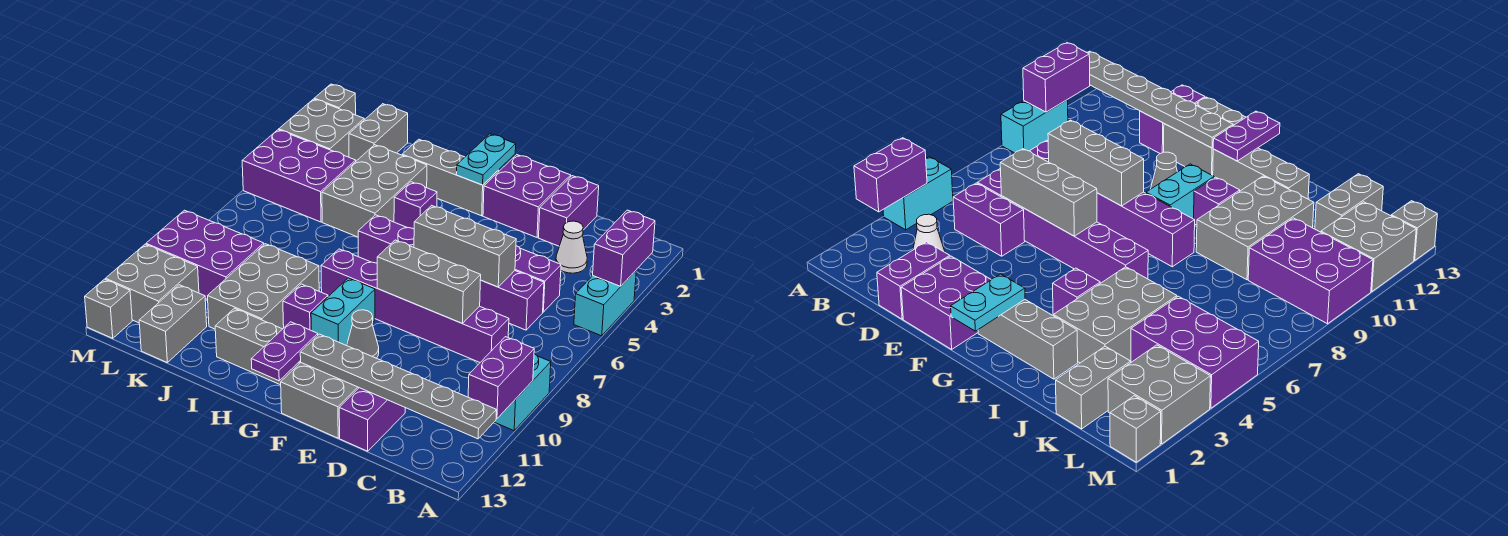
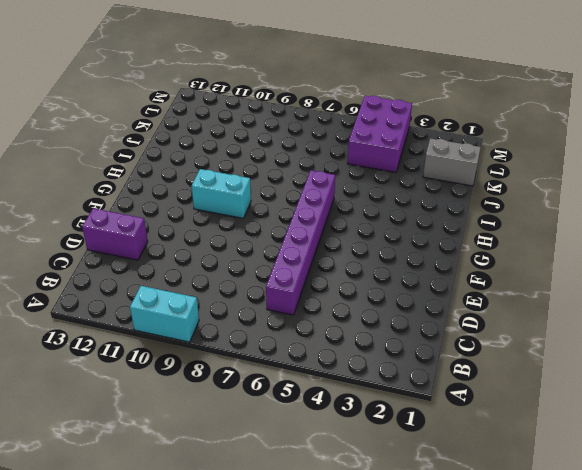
none -> cyan 1x2 brick [574,271,636,336]
none -> white 1x1 cone [556,221,587,273]
none -> purple 1x2 brick [515,246,561,312]
none -> purple 1x6 brick [321,249,509,362]

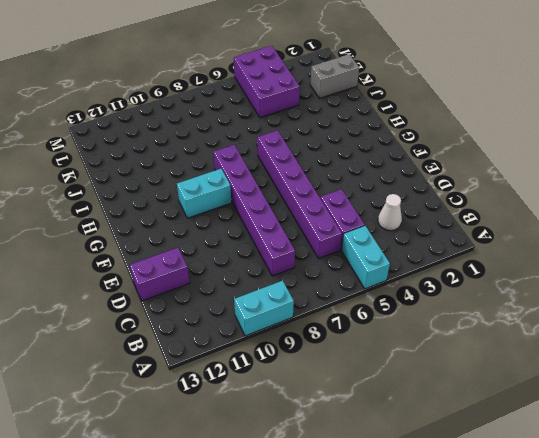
cyan 1x2 brick [342,226,390,289] -> cyan 1x2 brick turned to [574,271,636,336]
none -> purple 1x2 brick [539,176,599,246]
none -> purple 2x2 brick [483,155,571,237]
none -> grey 2x2 brick [281,363,359,438]
none -> grey 1x1 cone [347,310,379,358]

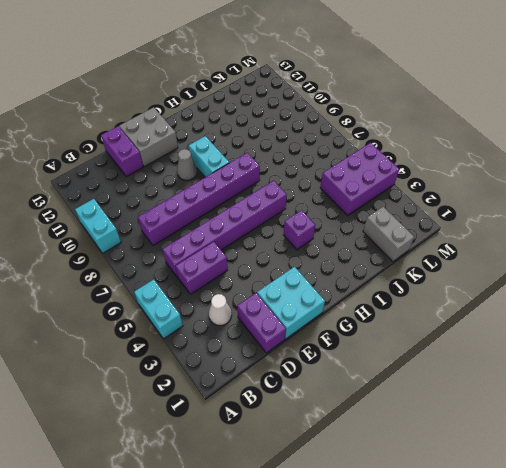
cyan 2x2 brick [257,267,325,339] -> purple 2x2 brick [483,155,571,237]
none -> grey 1x3 brick [402,139,499,216]
none -> grey 1x3 brick [215,308,301,385]
none -> purple 1x1 brick [283,284,328,330]
none -> grey 2x3 brick [322,145,427,237]

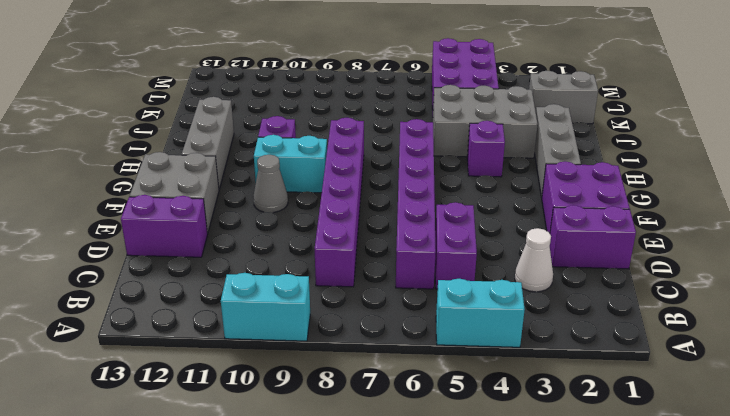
none -> grey 2x3 brick [208,244,319,329]
none -> purple 2x3 brick [146,210,264,300]
none -> grey 1x2 brick [139,285,207,362]
none -> grey 2x2 brick [279,99,364,157]

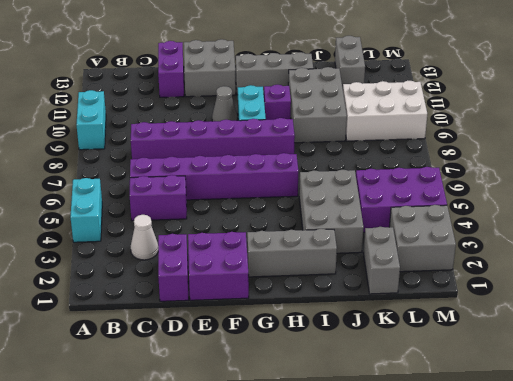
white 2x3 brick [343,81,427,141] -> purple 2x3 brick [146,210,264,300]
none -> purple 1x1 brick [394,182,437,229]
none -> grey 2x2 brick [105,244,199,323]
none -> grey 1x1 brick [314,84,356,115]
none -> grey 1x1 brick [85,279,132,338]

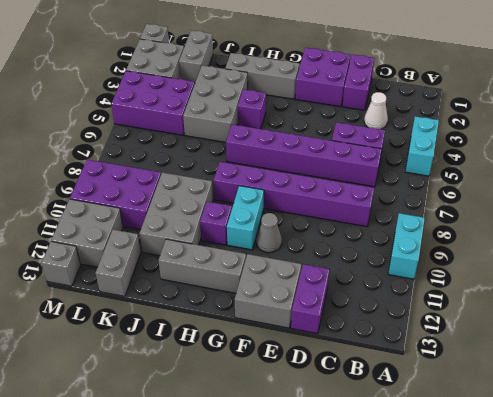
none -> purple 1x2 brick [593,210,655,286]
none -> purple 1x2 brick [468,337,534,419]
none -> grey 1x6 plate [300,334,496,439]
none -> grey 1x3 brick [414,205,516,287]

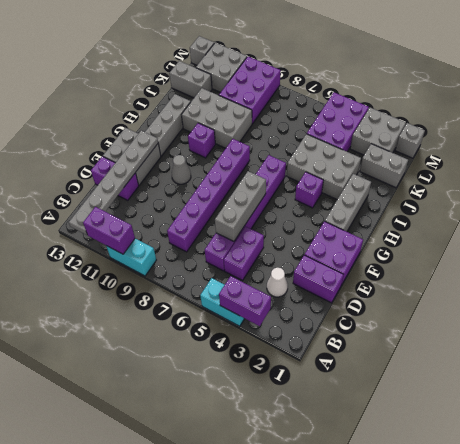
none -> cyan 1x2 brick [311,278,375,345]
none -> grey 1x3 brick [377,240,481,323]
none -> cyan 1x2 plate [456,134,516,185]
none -> purple 1x2 plate [251,322,318,381]

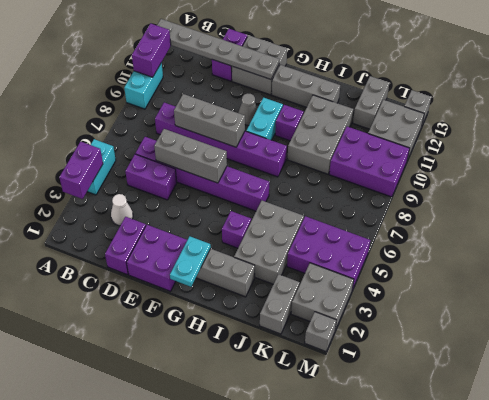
none -> purple 1x2 plate [251,322,318,381]

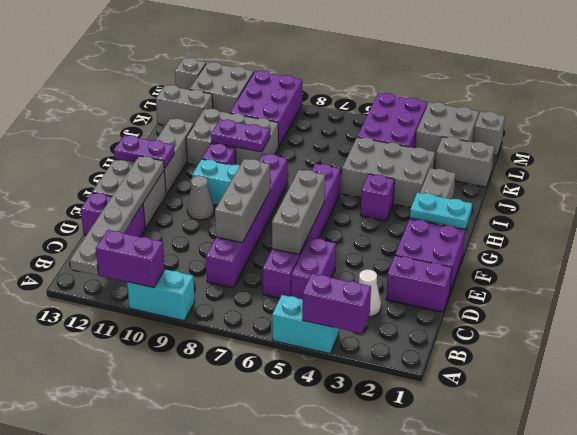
purple 1x2 plate [211,119,270,152] -> none

